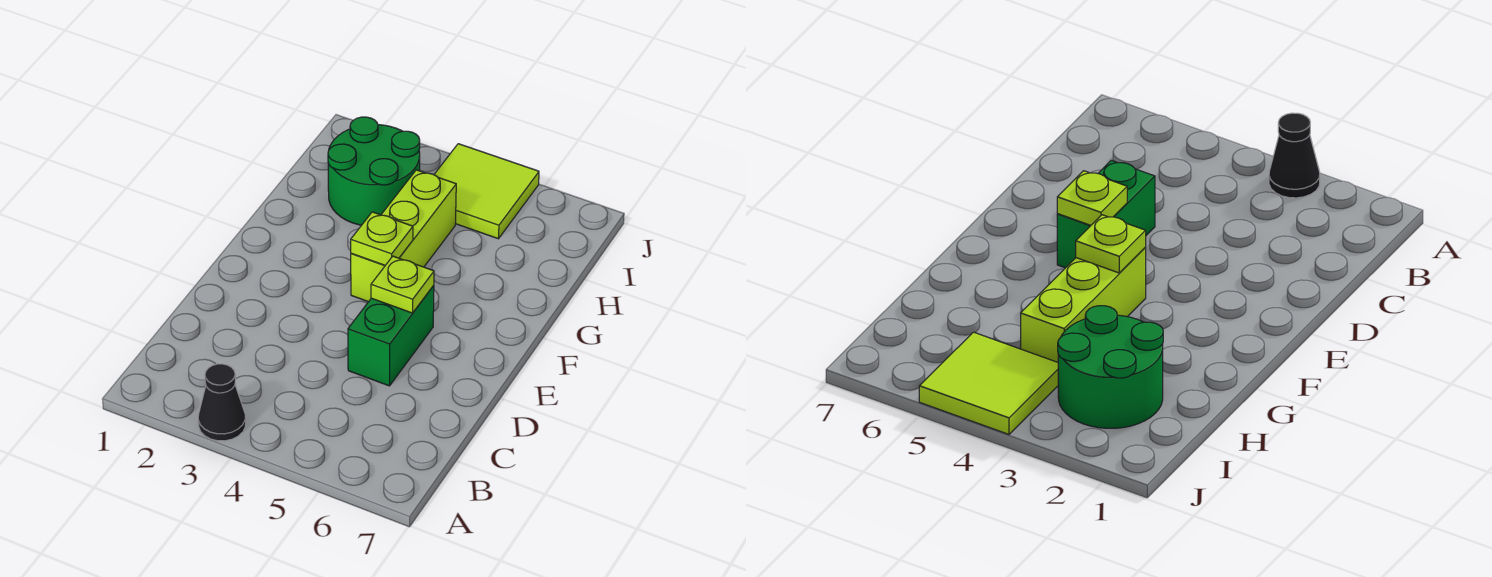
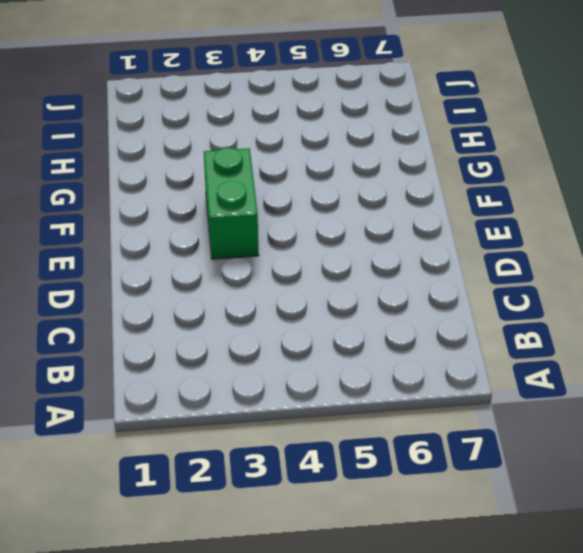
green 1x2 brick [204,148,259,259] -> green 1x2 brick moved to [348,285,434,386]
none -> black 1x1 cone [198,364,246,441]
none -> lime 1x3 brick [351,170,456,302]

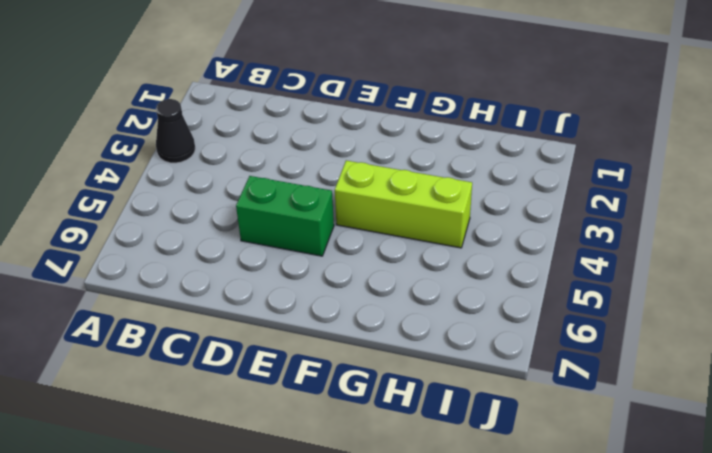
none -> green 2x2 round brick [328,117,420,225]
none -> lime 2x2 tile [434,144,539,239]

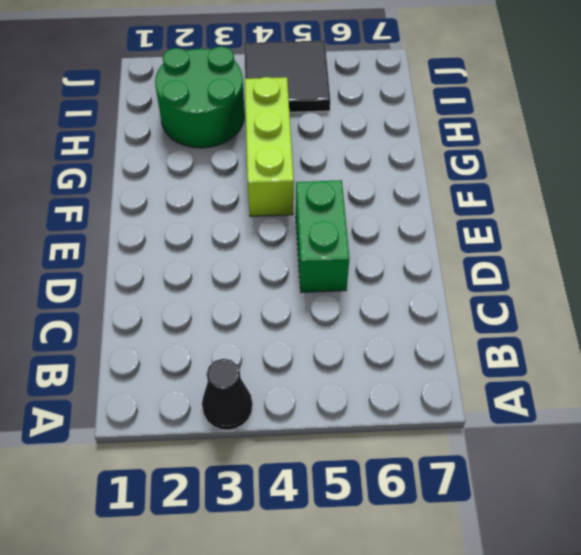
black 2x2 tile [244,40,330,112] -> lime 2x2 tile [434,144,539,239]
none -> lime 1x1 plate [371,256,434,313]
none -> lime 1x1 plate [351,212,413,265]

